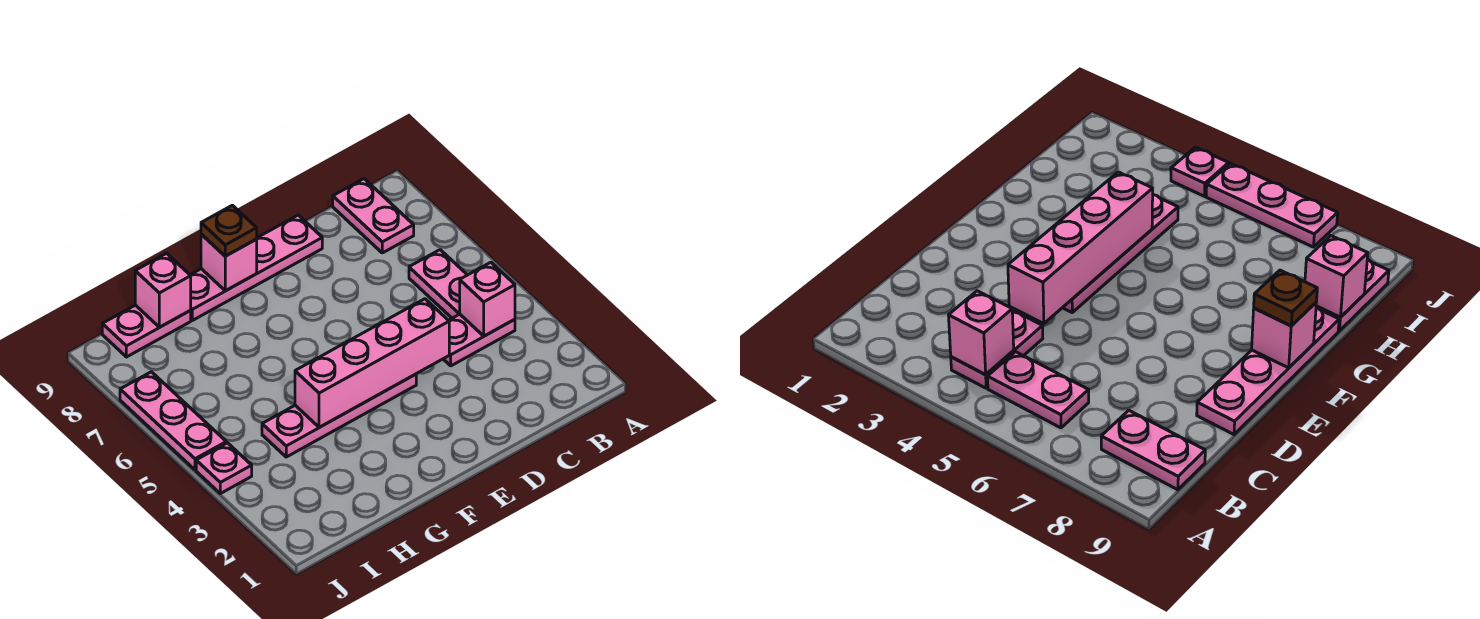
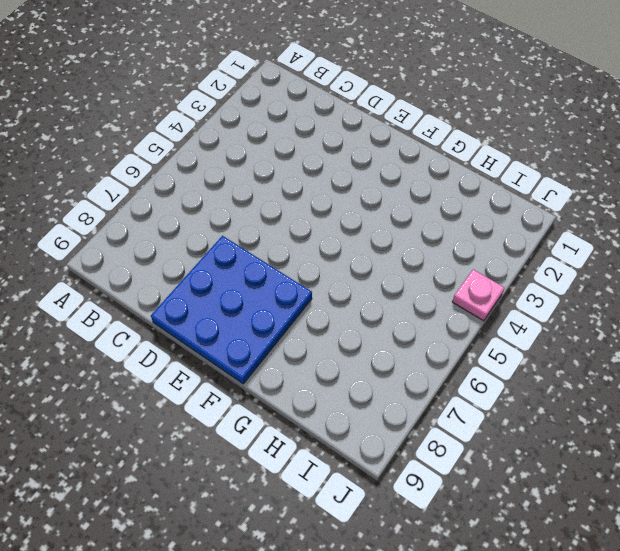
blue 3x3 plate [151,236,312,384] -> pink 1x4 plate [190,215,322,320]
none -> pink 1x2 plate [444,314,515,366]
none -> pink 1x2 plate [409,250,467,318]
none -> pink 1x2 plate [333,179,414,253]

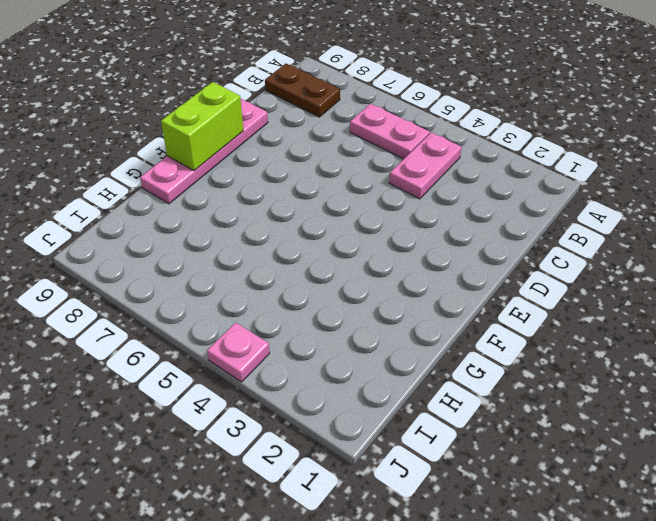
brown 1x2 plate [265,64,340,117] -> pink 1x2 plate [333,179,414,253]
lime 1x2 brick [161,82,243,171] -> pink 1x1 brick [201,234,257,291]
none -> pink 1x4 plate [262,374,416,457]
none -> pink 1x2 plate [102,305,191,357]
none -> pink 1x3 plate [120,372,226,470]

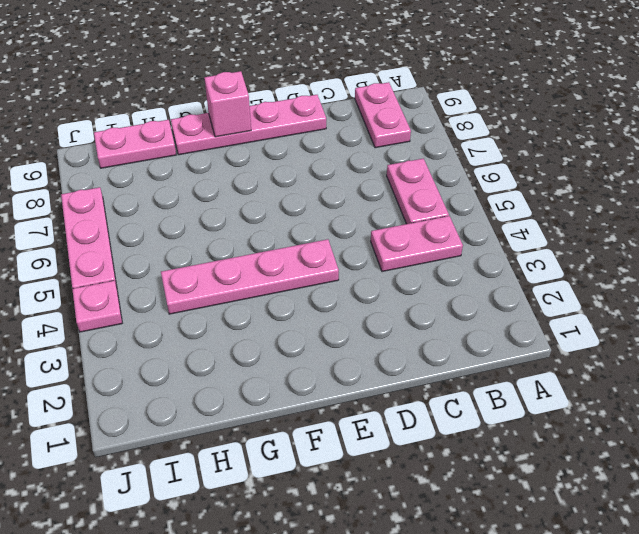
none -> pink 1x1 brick [460,262,515,336]
none -> pink 1x4 brick [295,299,449,427]
none -> pink 1x1 brick [135,253,191,327]

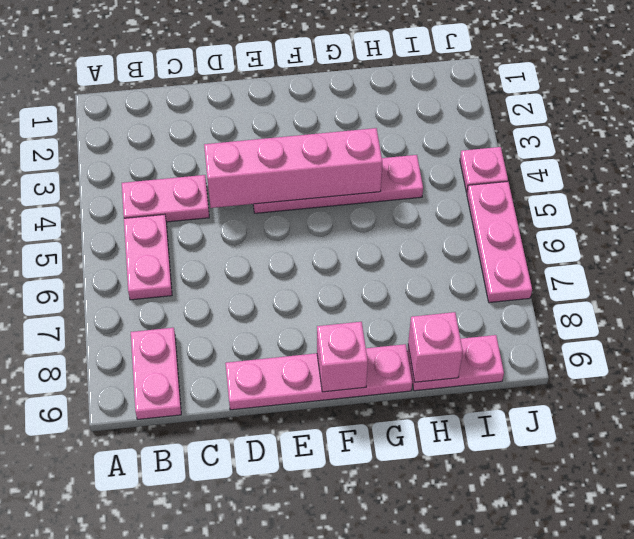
none -> pink 1x1 brick [460,262,515,336]
none -> brown 1x1 plate [201,205,257,256]

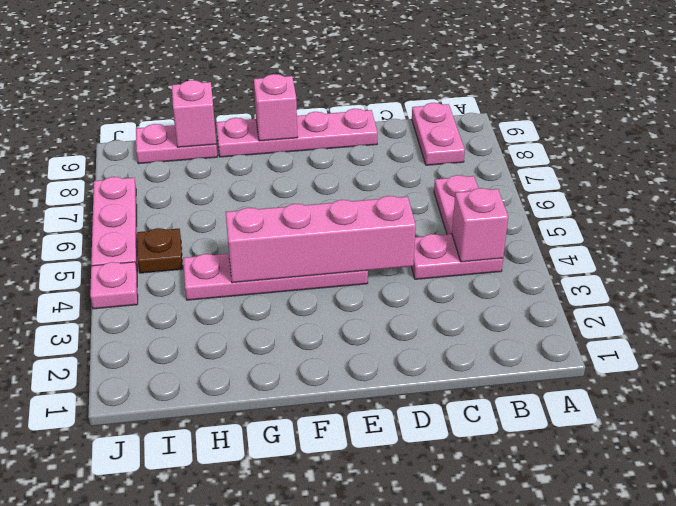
brown 1x1 plate [137,228,183,273] -> brown 1x1 plate moved to [201,205,257,256]

